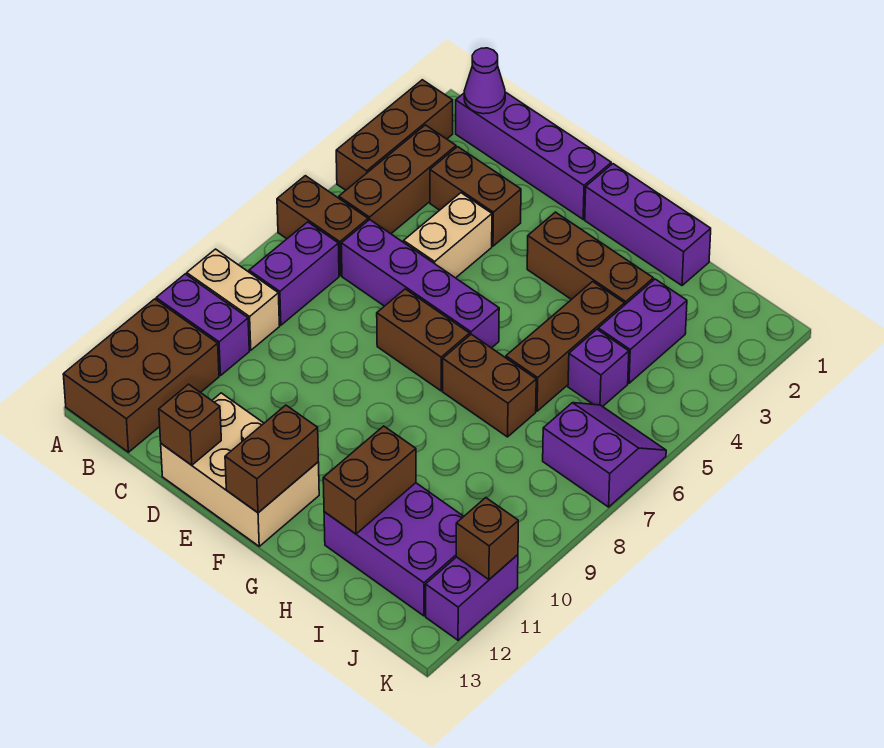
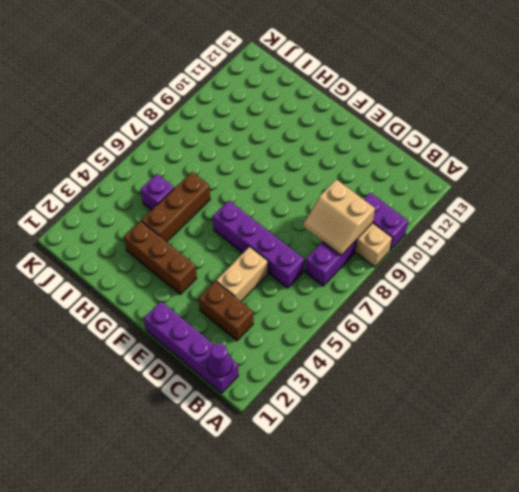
tan 2x2 slope [303,179,375,255] -> none
none -> brown 1x3 brick [336,80,453,190]
none -> brown 1x2 brick [277,176,368,276]
none -> brown 2x3 brick [63,299,219,452]

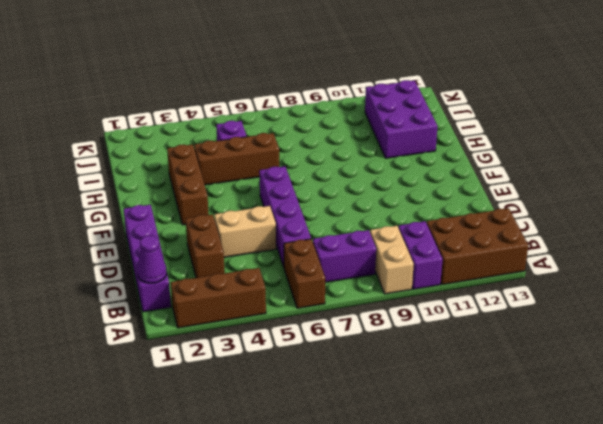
none -> brown 1x3 brick [339,125,456,234]
none -> tan 2x3 brick [161,393,319,546]
none -> brown 1x2 brick [377,289,470,391]

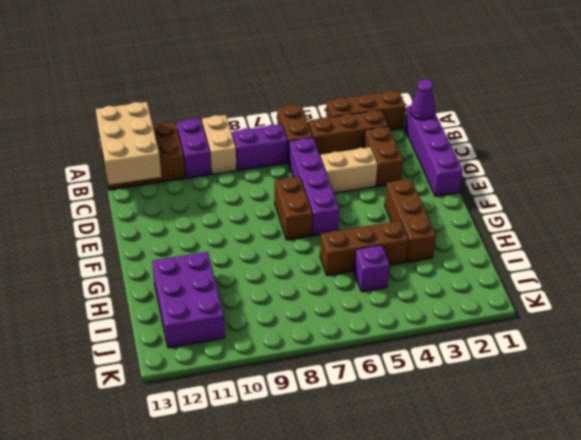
tan 2x3 brick [96,102,161,185] -> tan 2x3 brick moved to [161,393,319,546]
none -> purple 1x3 brick [585,164,711,285]
none -> brown 1x2 brick [443,334,536,437]
none -> purple 1x2 brick [598,279,687,383]

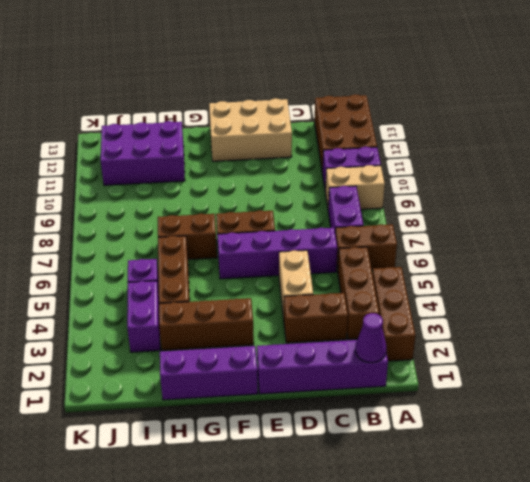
none -> purple 2x2 slope [543,403,666,507]
none -> purple 1x2 brick [426,555,518,640]
none -> brown 1x1 brick [159,384,221,465]

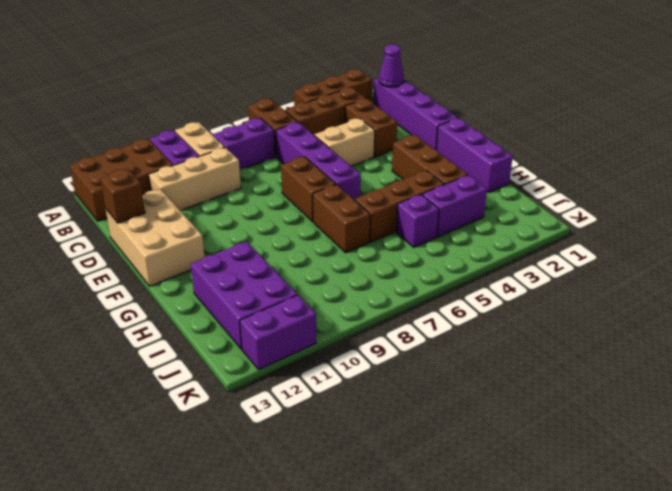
tan 1x3 brick [149,148,241,210] -> none
none -> purple 2x2 slope [543,403,666,507]
none -> brown 1x2 brick [225,405,318,513]
none -> brown 1x2 brick [323,426,416,534]

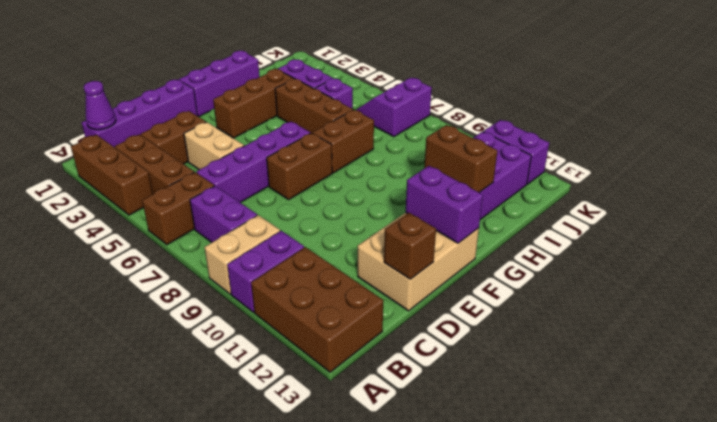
purple 1x2 brick [406,166,483,243] -> brown 1x2 brick [225,405,318,513]
none -> brown 1x1 brick [456,498,518,580]

